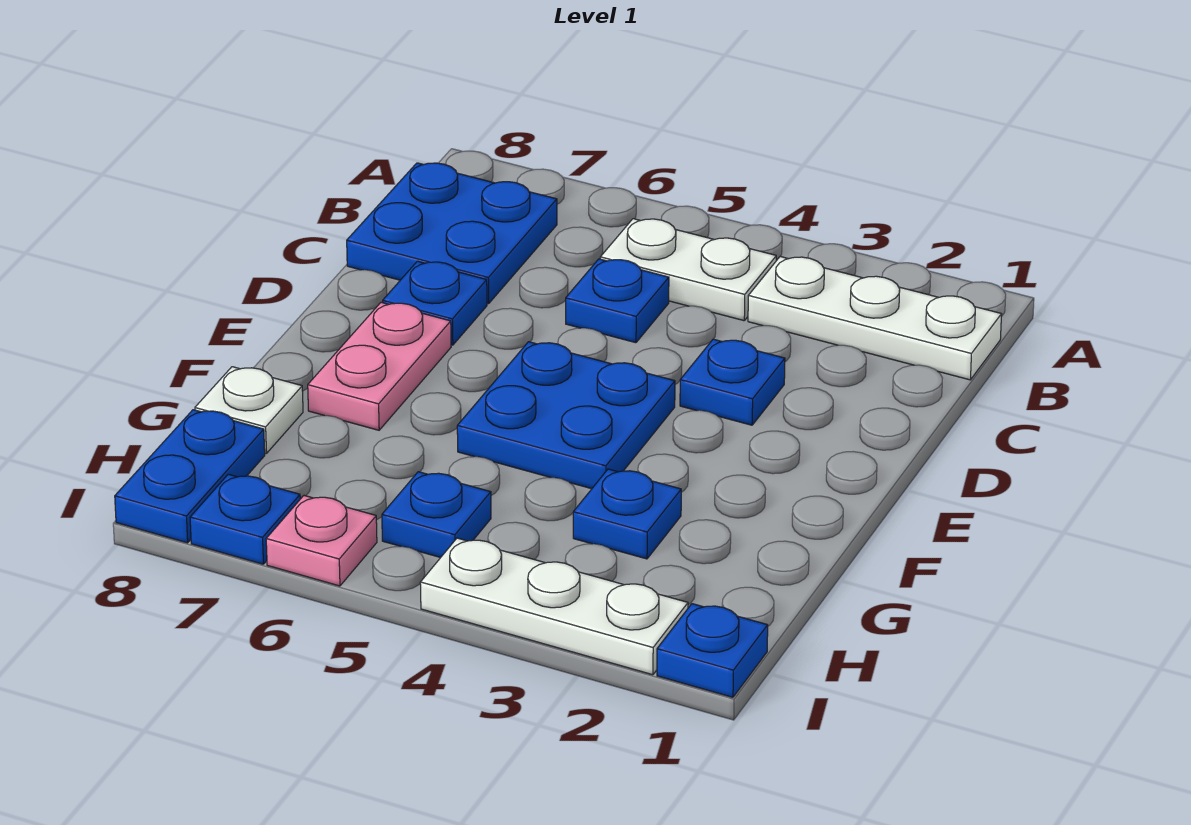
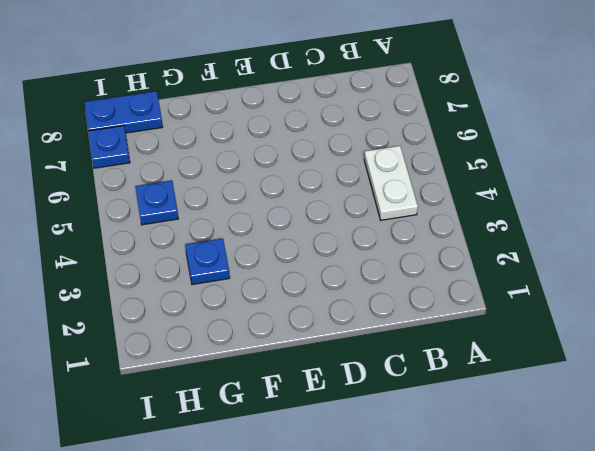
none -> white 1x3 plate [748,257,1002,380]
none -> blue 2x2 plate [347,163,557,304]
none -> blue 1x1 plate [566,259,669,343]

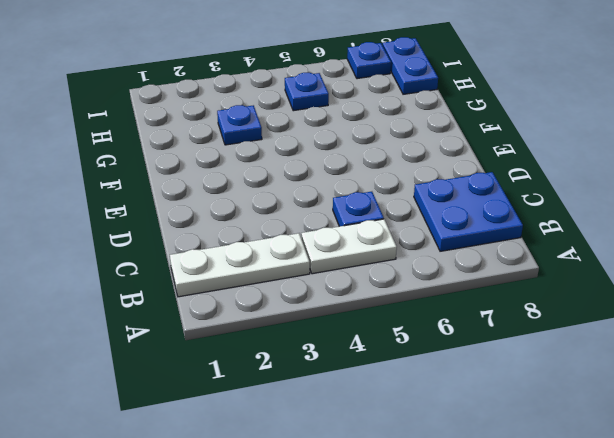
none -> blue 1x1 plate [680,339,785,425]
none -> blue 1x1 plate [383,261,487,345]
none -> blue 2x2 plate [457,342,675,489]

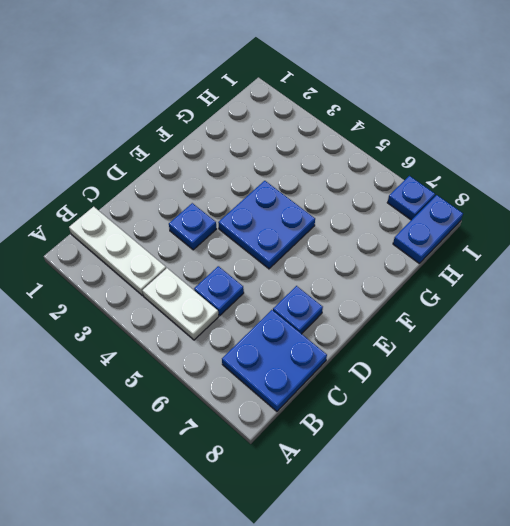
none -> pink 1x2 plate [308,302,451,430]
none -> blue 1x1 plate [573,469,681,559]
none -> white 1x1 plate [195,367,303,454]

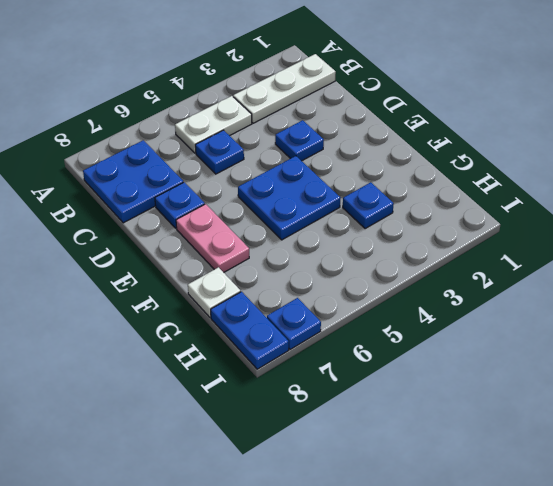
none -> blue 1x1 plate [382,472,491,558]
none -> blue 1x1 plate [657,604,768,697]
none -> white 1x3 plate [420,538,688,675]

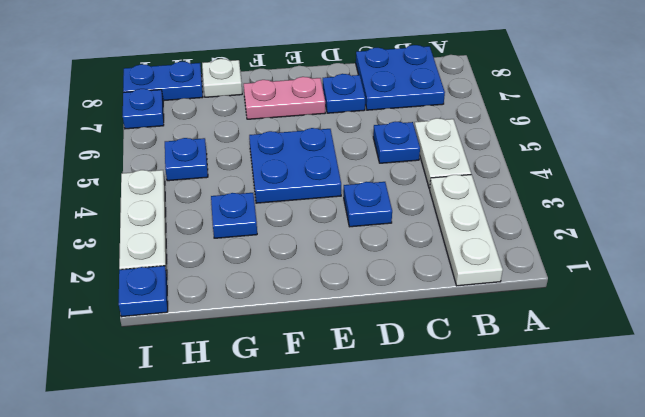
none -> pink 1x1 plate [266,496,377,586]

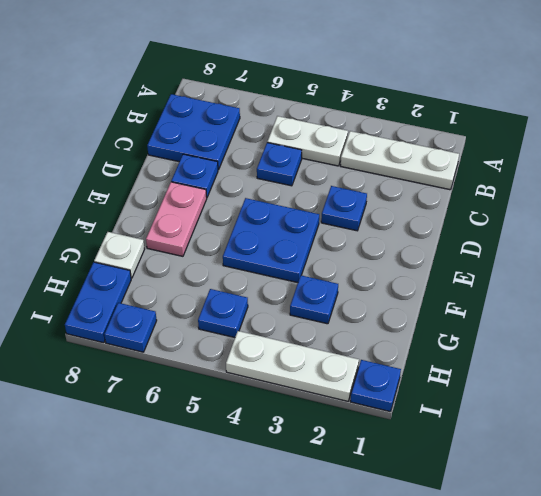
none -> pink 1x1 plate [266,496,377,586]

